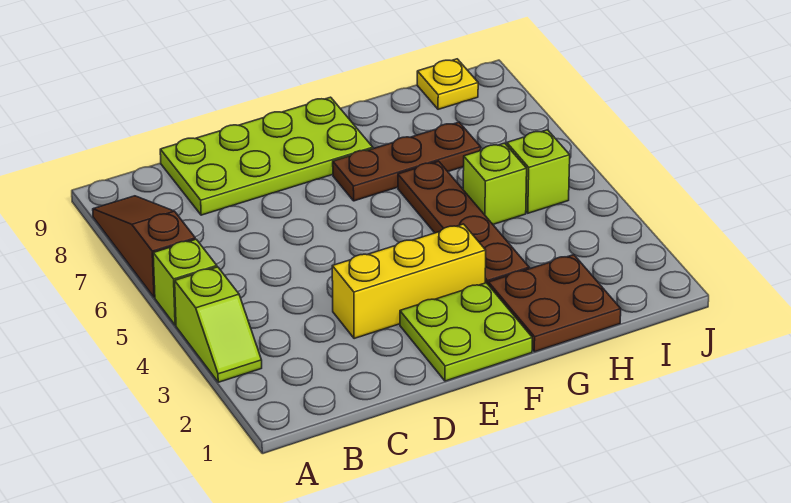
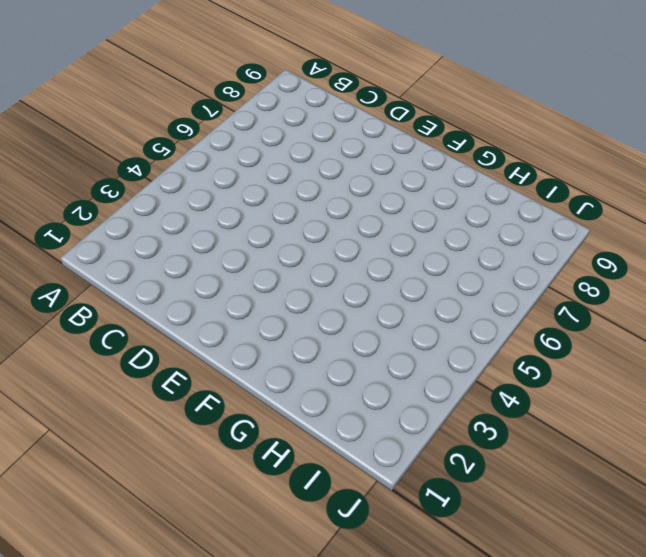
none -> lime 1x2 slope [175,267,262,382]
none -> lime 1x1 brick [153,239,217,325]
none -> brown 1x3 slope [93,196,195,297]

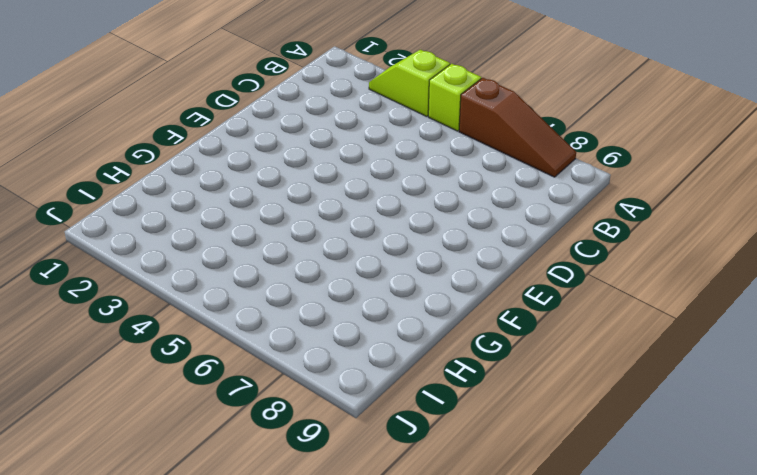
none -> lime 2x4 plate [160,97,373,215]
none -> yellow 1x3 brick [332,224,486,339]
none -> lime 2x2 plate [400,283,532,381]

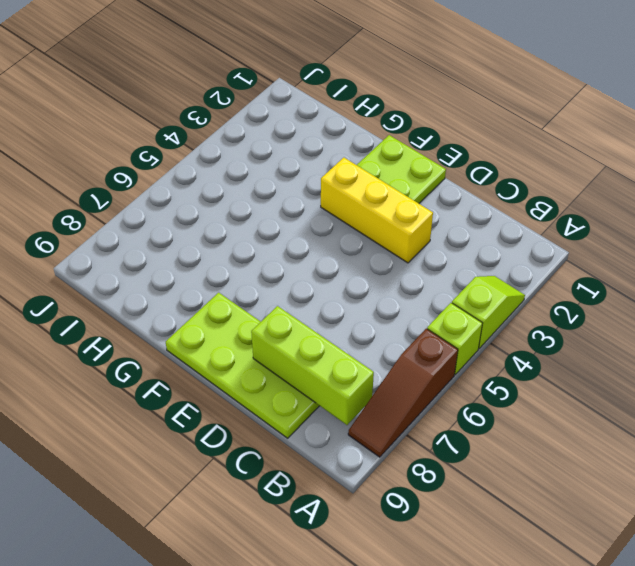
lime 1x3 brick [251,306,374,425] -> none
none -> brown 1x3 plate [333,122,481,201]
none -> brown 2x2 plate [489,255,621,352]
none -> brown 1x4 plate [398,161,529,285]

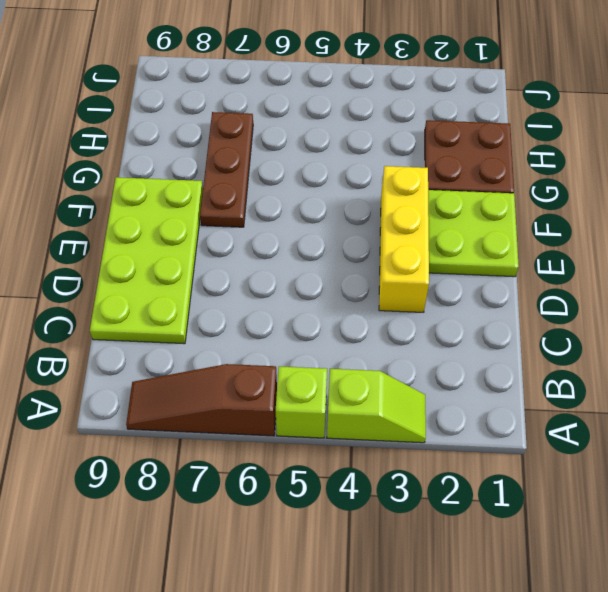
none -> brown 1x4 plate [398,161,529,285]
none -> lime 1x1 brick [463,143,527,224]
none -> lime 1x1 brick [507,130,570,213]

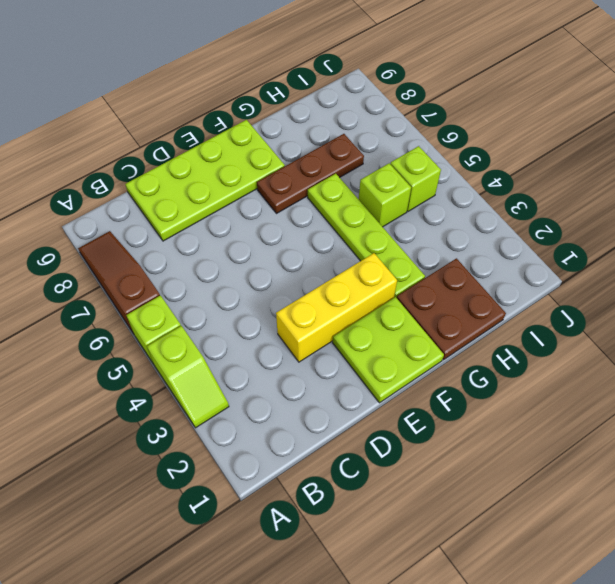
lime 1x4 plate [308,174,425,298] -> brown 1x4 plate [398,161,529,285]
none -> yellow 1x1 plate [417,59,478,109]

